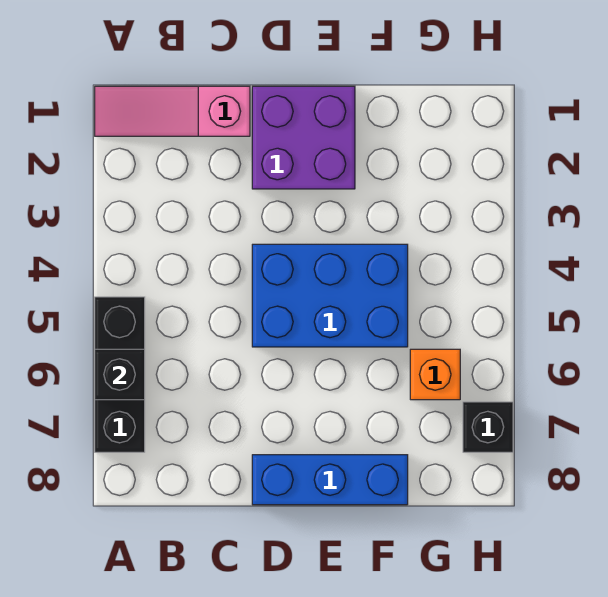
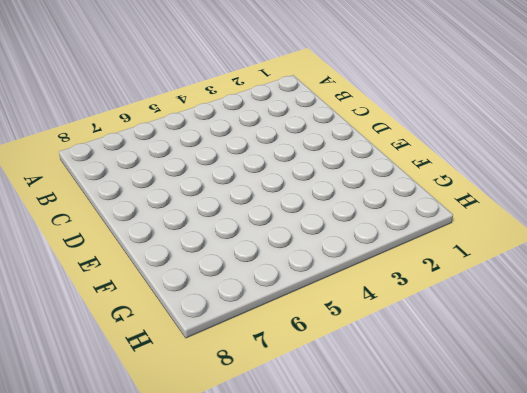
none -> pink 1x3 slope [95,86,250,136]
none -> black 1x3 brick [95,297,145,452]

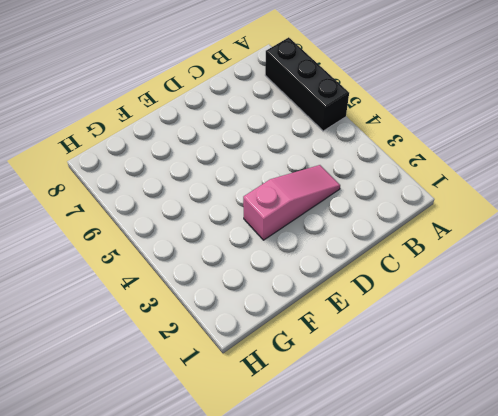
pink 1x3 slope [243,165,340,240] -> pink 1x3 slope moved to [95,86,250,136]
none -> purple 2x2 brick [252,86,355,189]
none -> blue 2x3 brick [252,244,408,347]

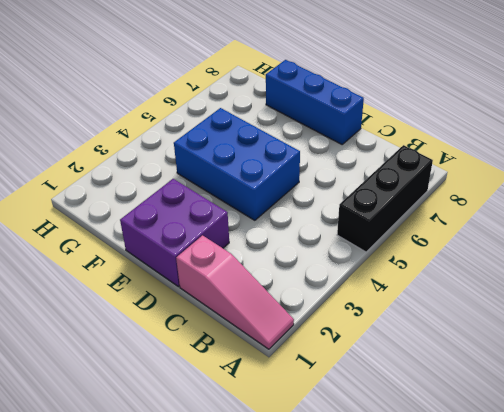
none -> orange 1x1 brick [410,349,460,400]
none -> black 1x1 brick [463,402,513,452]

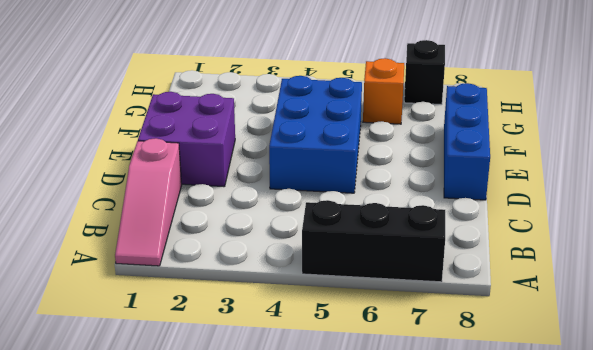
none -> black 1x1 brick [95,349,145,400]

